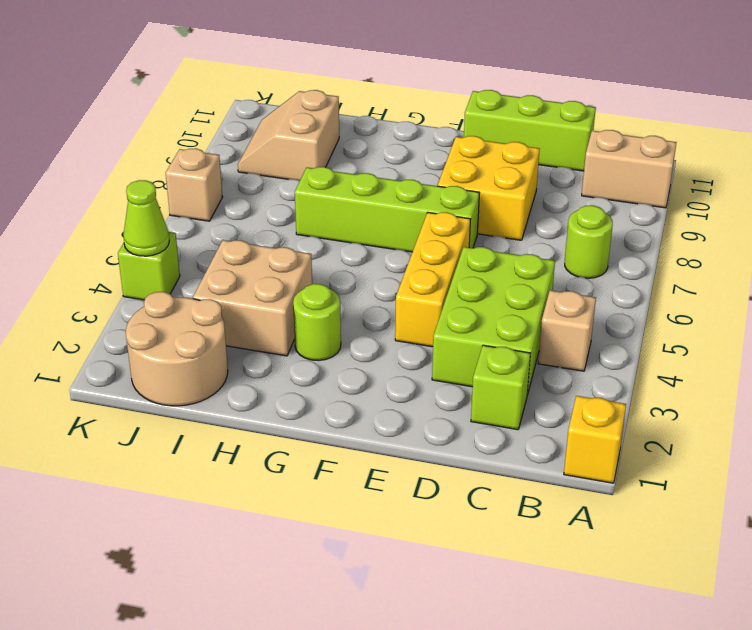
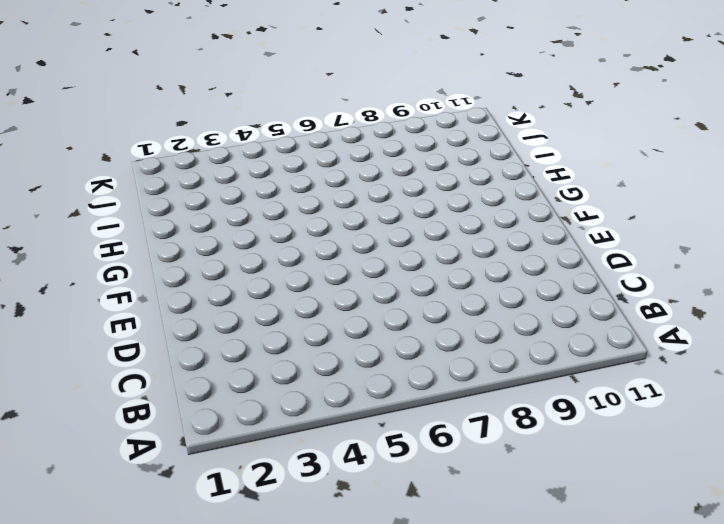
none -> yellow 1x1 brick [564,396,626,483]
none -> tan 1x2 brick [582,130,676,208]
none -> tan 1x1 brick [538,290,596,371]

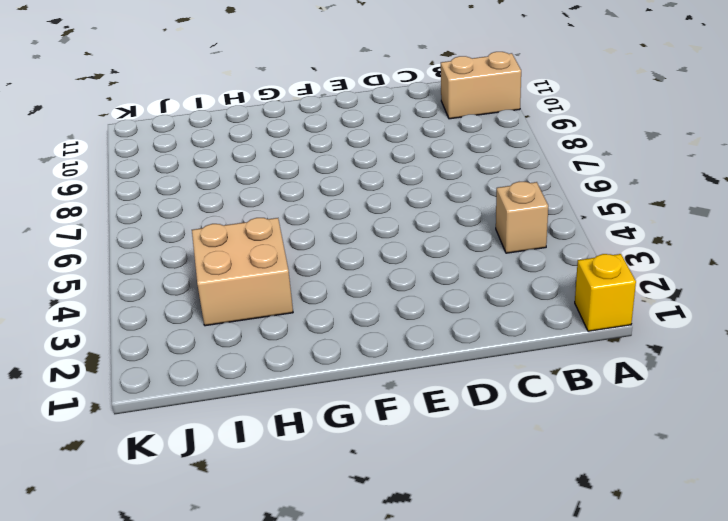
none -> lime 1x1 round brick [565,205,613,278]
none -> lime 1x1 brick [471,345,530,430]
none -> lime 2x3 brick [432,247,555,394]

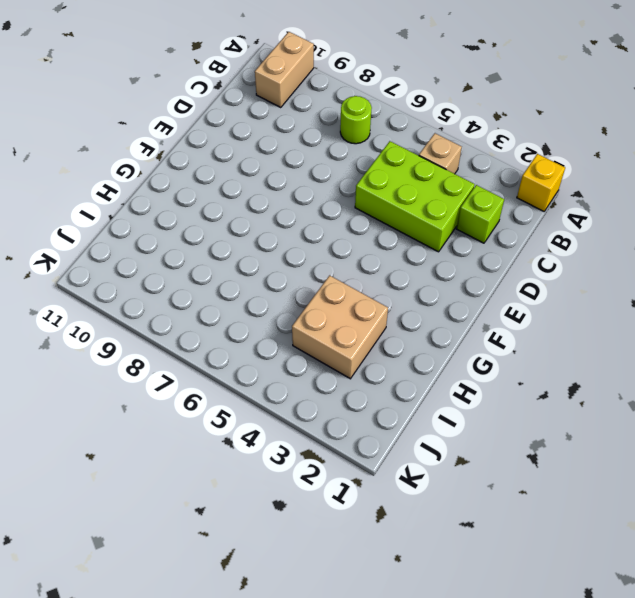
none -> lime 1x3 brick [464,90,596,171]
none -> yellow 2x2 brick [438,136,540,240]
none -> yellow 1x3 brick [395,212,470,347]

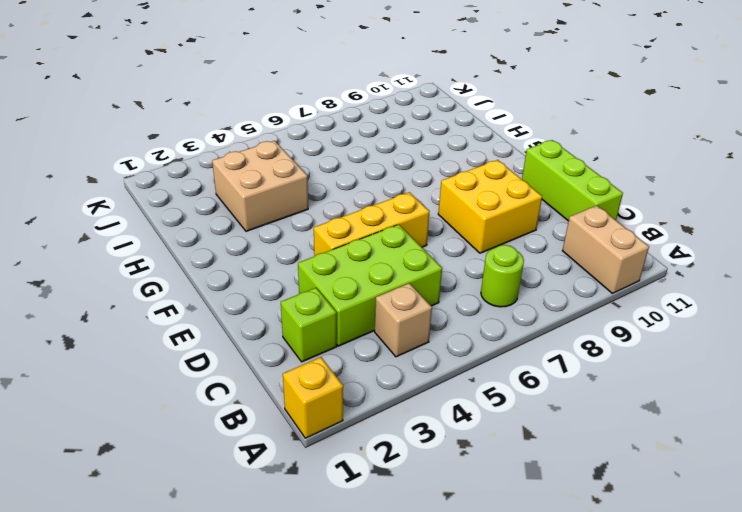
none -> lime 1x4 brick [295,167,479,252]
none -> lime 1x1 round brick [293,284,341,361]
none -> tan 2x2 round brick [126,292,228,406]

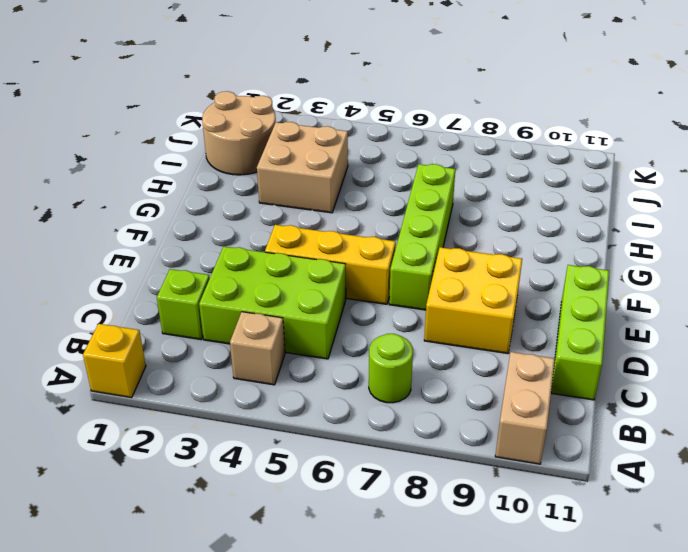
none -> lime 1x1 round brick [293,284,341,361]
none -> tan 2x2 slope [238,90,339,181]
none -> lime 1x1 brick [118,232,180,300]

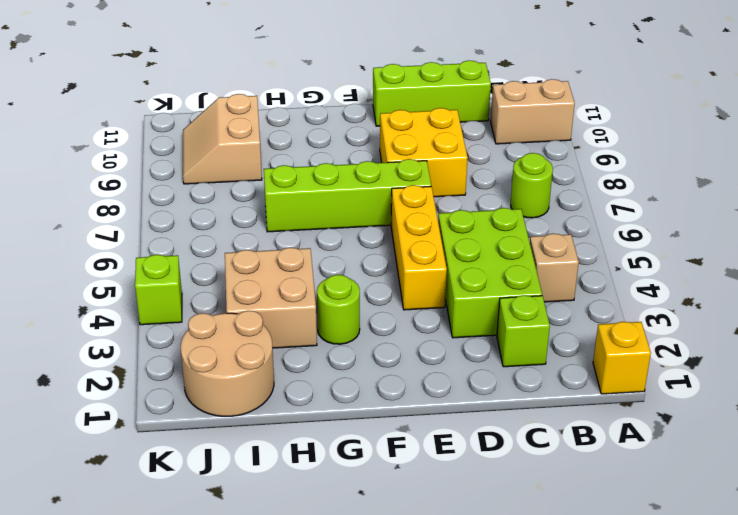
none -> tan 1x1 brick [166,148,222,221]
none -> lime 1x1 cone [123,180,169,256]

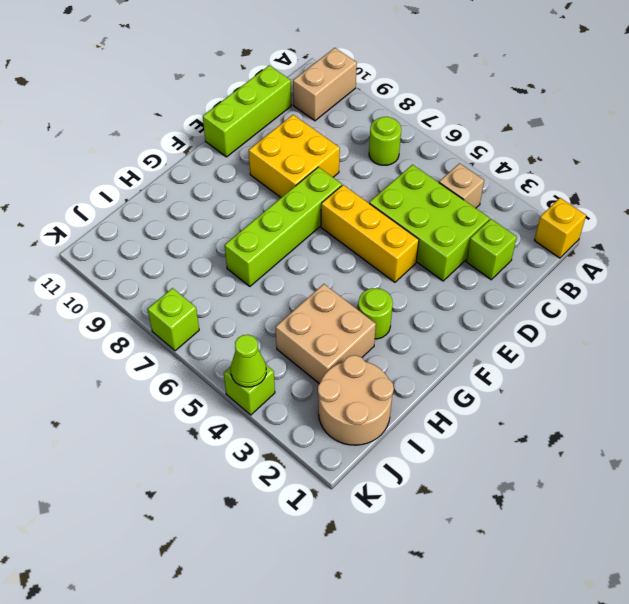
lime 1x1 brick [148,288,199,351] -> tan 1x1 brick [166,148,222,221]
none -> tan 2x2 slope [238,90,339,181]

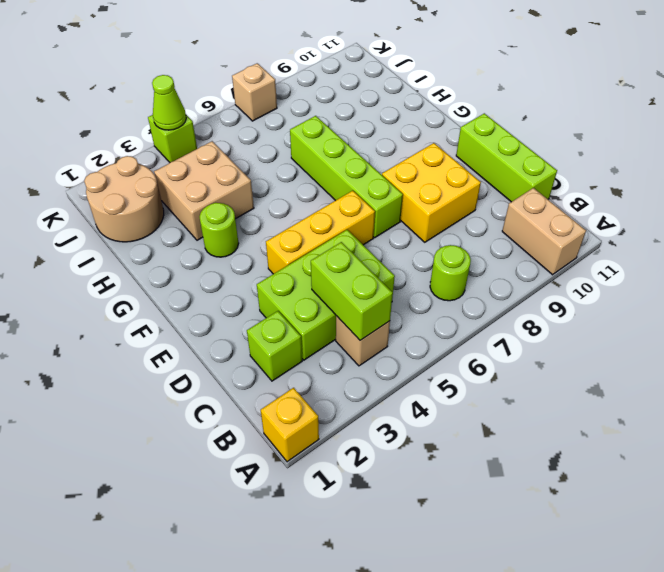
lime 1x2 brick [311,242,393,340] -> none
none -> tan 2x2 slope [238,90,339,181]

